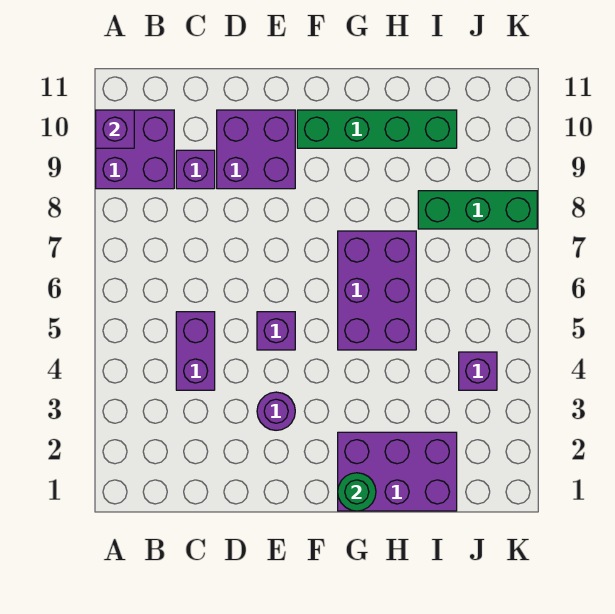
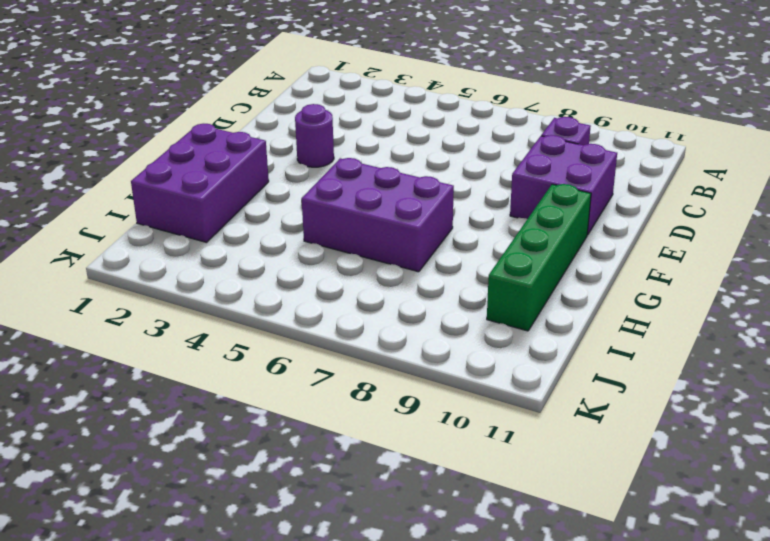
none -> purple 2x2 brick [96,110,174,189]
none -> purple 1x2 brick [176,312,215,390]
none -> purple 1x1 brick [257,312,295,350]

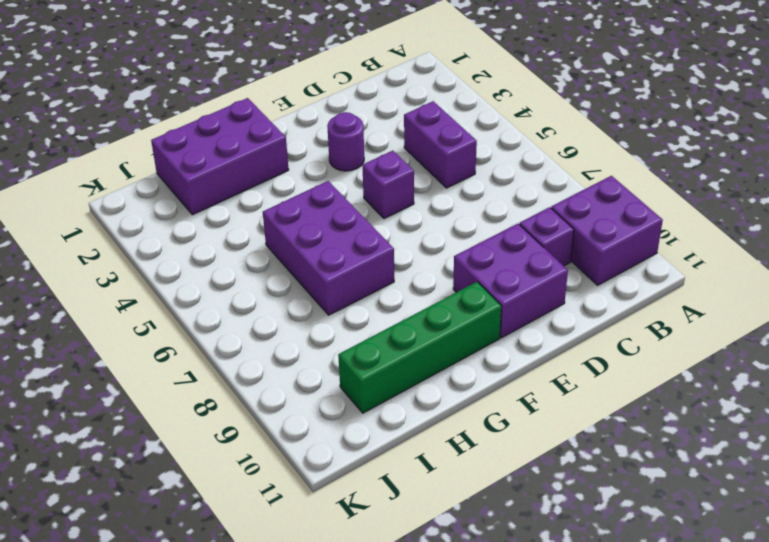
none -> green 1x3 brick [418,191,537,229]
none -> purple 1x1 brick [459,352,497,390]
none -> purple 1x1 brick [96,110,134,148]

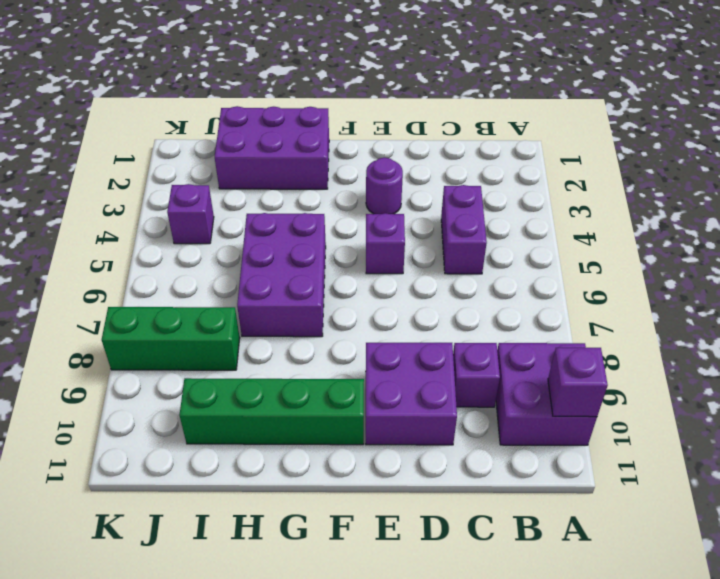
none -> green 1x1 round brick [338,473,376,511]

